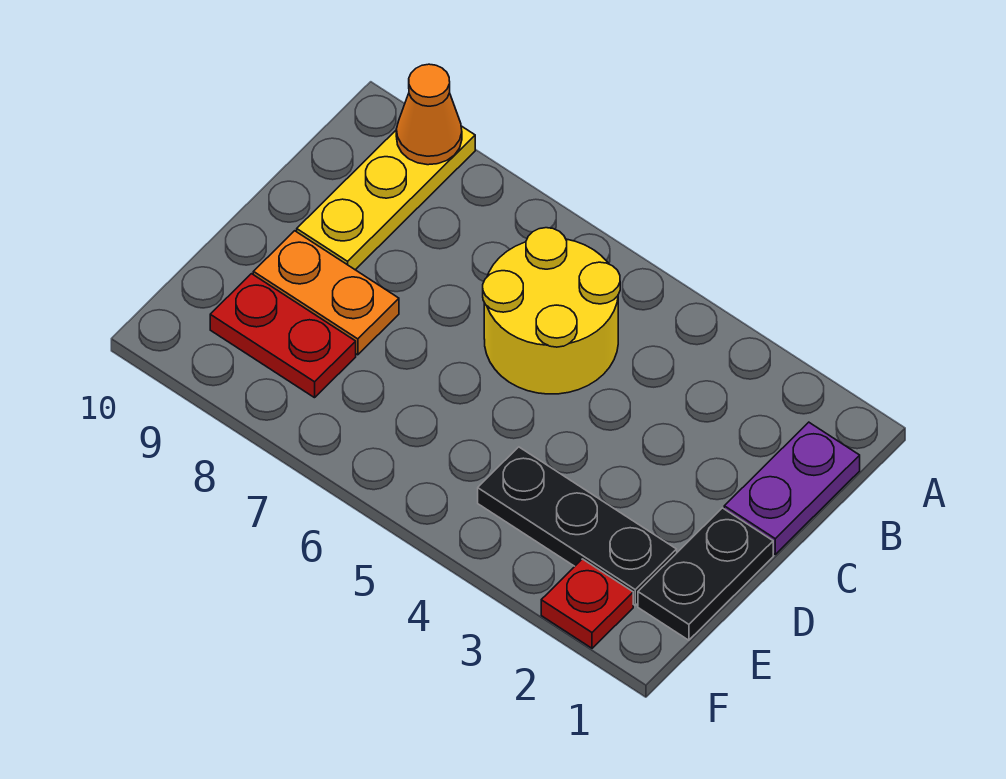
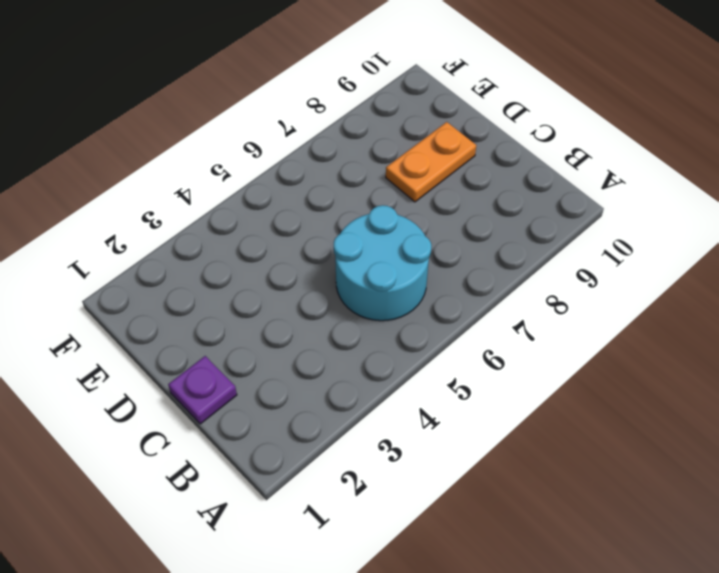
cyan 2x2 round brick [334,205,431,321] -> yellow 2x2 round brick [483,228,620,394]
purple 1x1 plate [168,356,237,424] -> purple 1x2 plate [724,422,860,554]
none -> yellow 1x3 plate [297,126,475,270]
none -> black 1x2 plate [638,508,773,640]

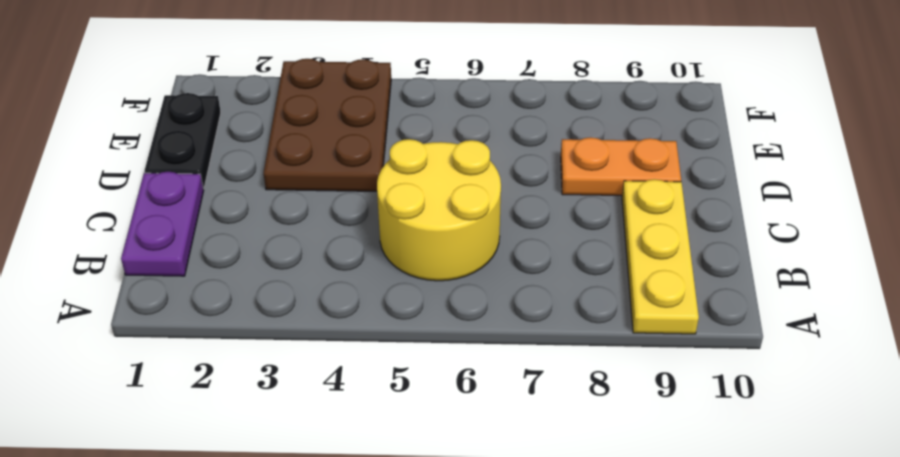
brown 2x3 plate [264,59,391,191] -> black 1x3 plate [478,447,677,605]
none -> red 1x2 plate [210,274,356,398]
none -> red 1x1 plate [541,559,633,648]

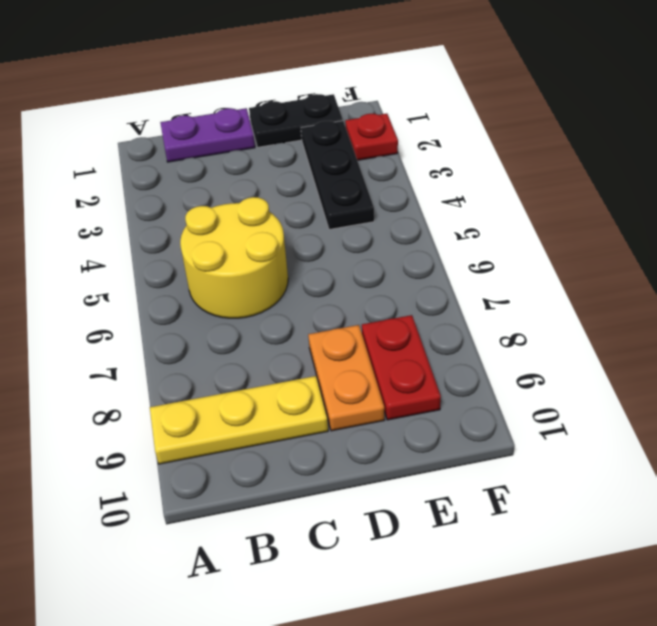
none -> orange 1x1 cone [396,64,462,165]

